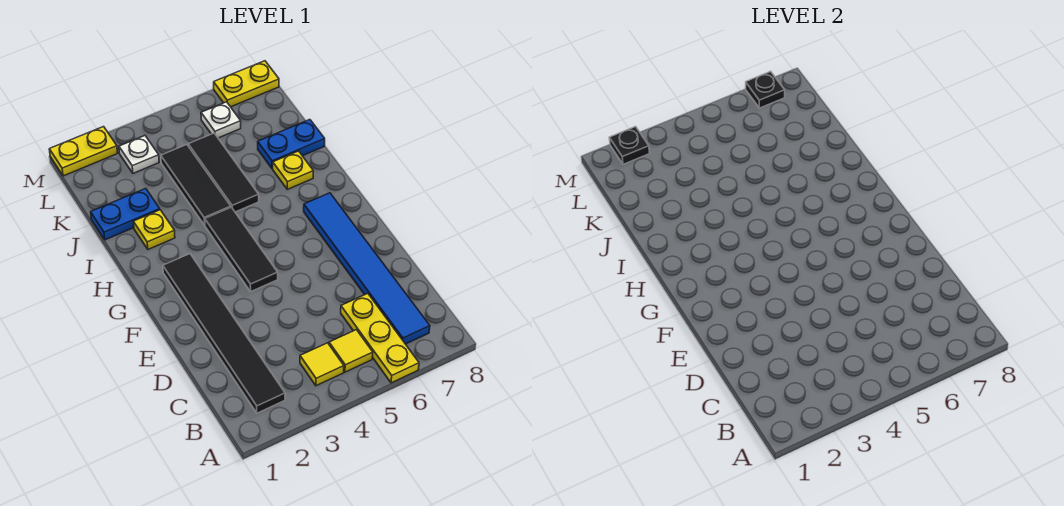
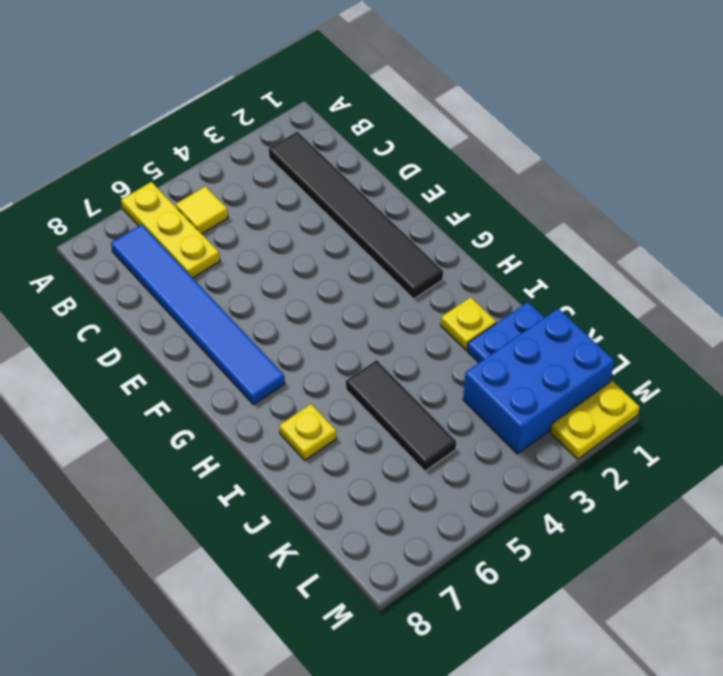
blue 2x3 brick [463,308,614,454] -> white 1x1 plate [119,136,159,173]
none -> yellow 1x1 tile [300,343,344,386]
none -> black 1x3 tile [205,207,278,291]
none -> black 1x3 tile [161,145,231,225]

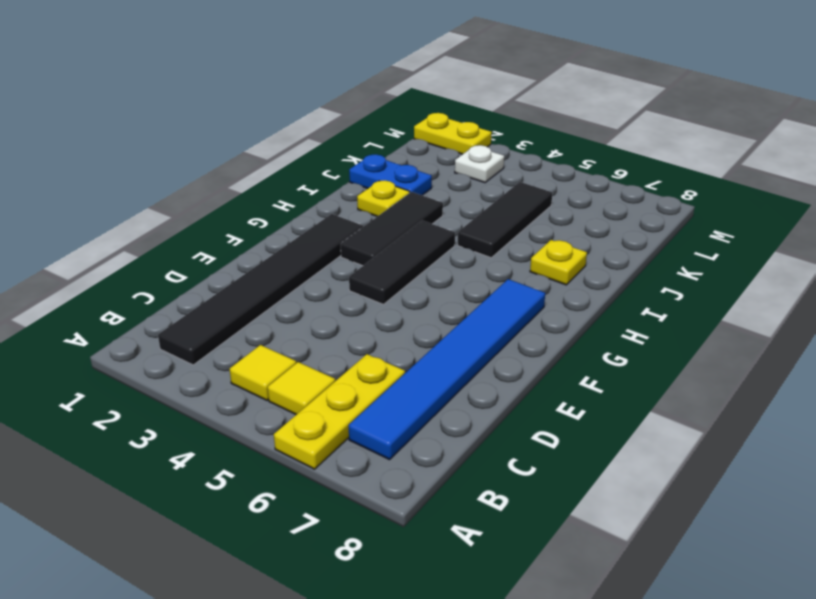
black 1x3 tile [341,192,443,266] -> black 1x3 tile moved to [161,145,231,225]
none -> blue 1x2 plate [258,120,325,169]
none -> white 1x1 plate [201,102,241,138]
none -> yellow 1x2 plate [214,61,279,107]

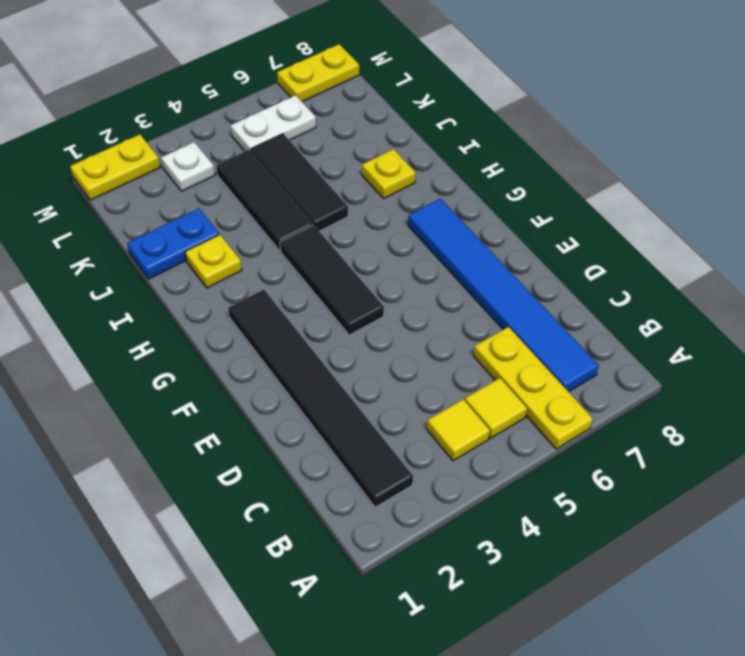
white 1x2 plate [231,95,316,151] -> white 1x1 plate [201,102,241,138]
none -> blue 1x2 plate [258,120,325,169]
none -> black 1x1 plate [609,127,649,164]
none -> black 1x1 plate [746,71,785,108]

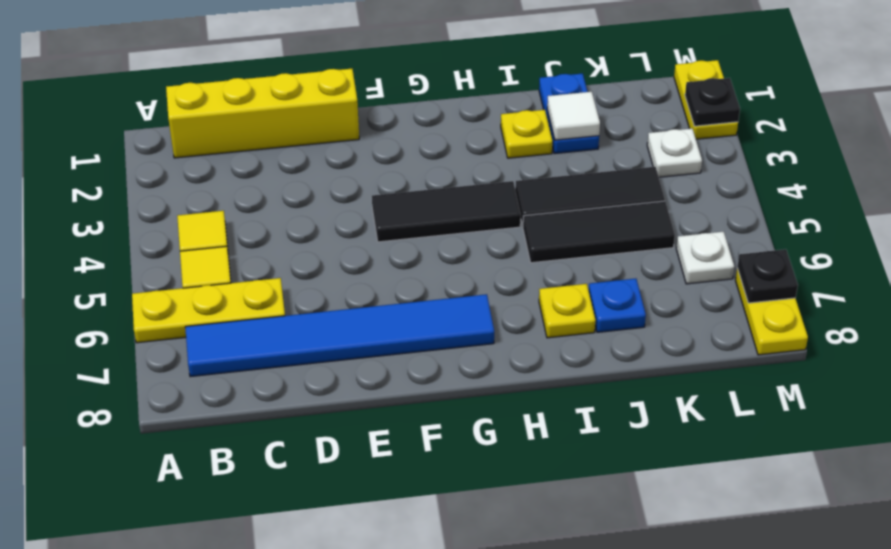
yellow 1x4 brick [166,69,359,158] -> none
white 1x1 tile [547,92,600,140] -> none
blue 1x1 plate [589,279,646,332] -> blue 1x2 plate [258,120,325,169]
none -> black 1x6 tile [163,254,285,413]

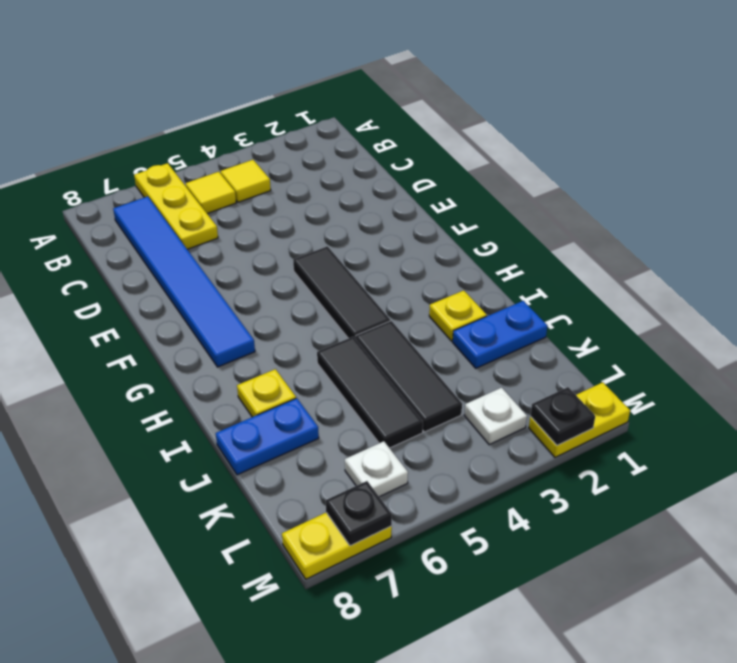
none -> black 1x6 tile [163,254,285,413]

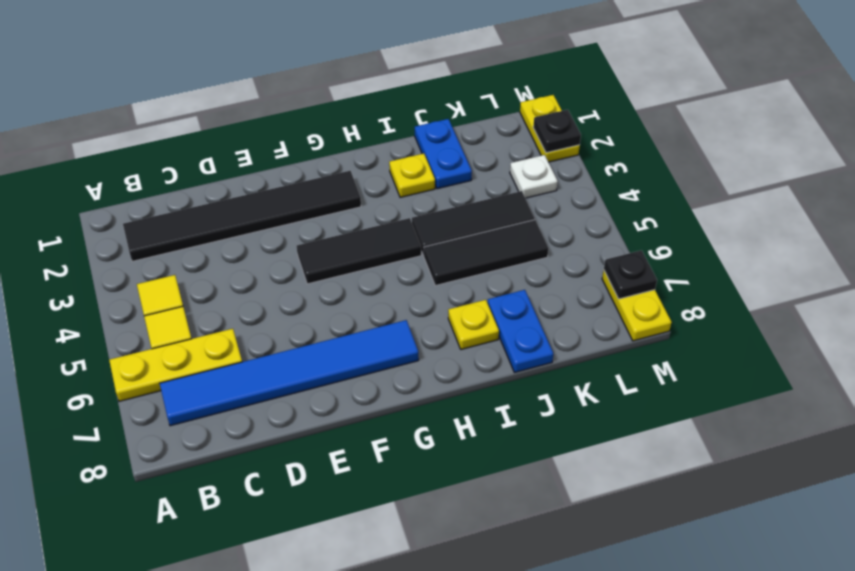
none -> white 1x1 plate [201,102,241,138]

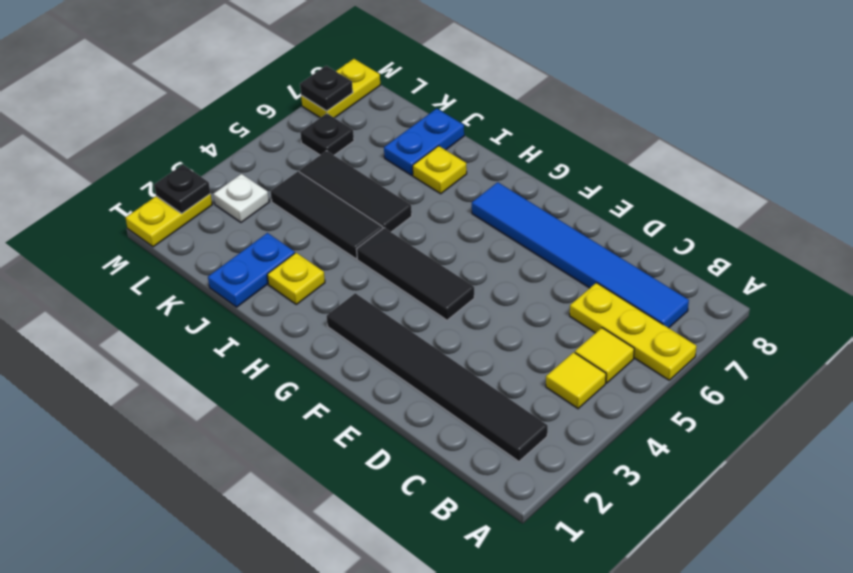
black 1x1 plate [300,113,354,155] -> white 1x1 plate [201,102,241,138]

